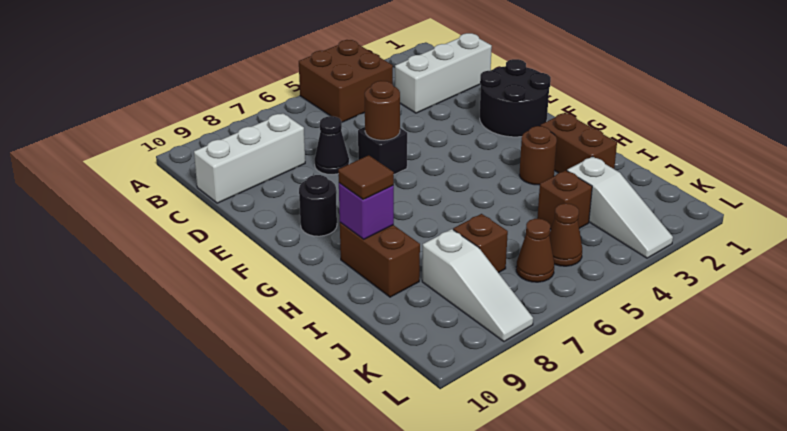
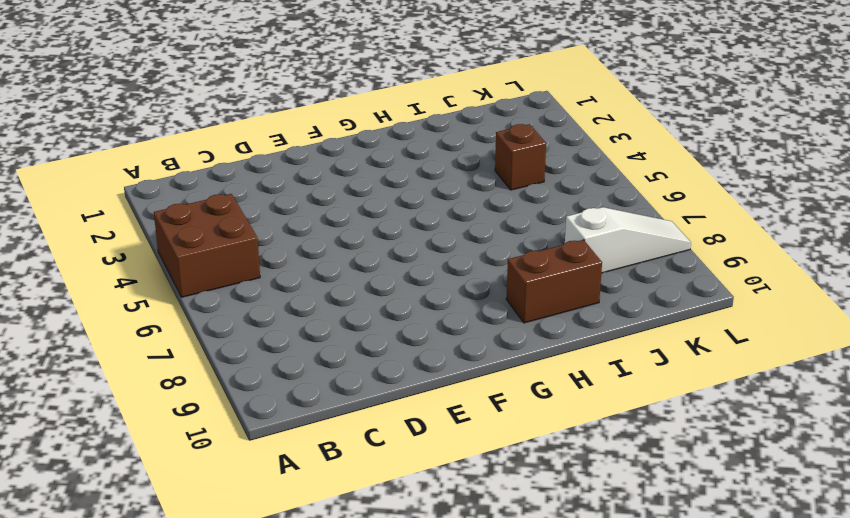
none -> white 1x3 brick [395,33,492,113]
none -> white 1x3 brick [194,113,305,203]
none -> black 1x1 cone [314,116,349,175]

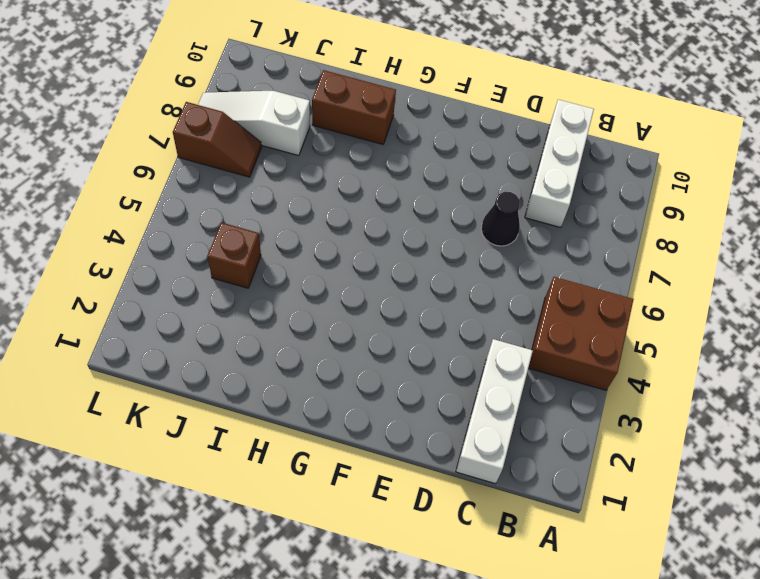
brown 1x2 slope [173,102,262,177] -> none
none -> black 2x2 round brick [480,59,551,137]
none -> black 1x1 brick [358,127,407,174]
none -> black 1x1 round brick [299,175,337,236]

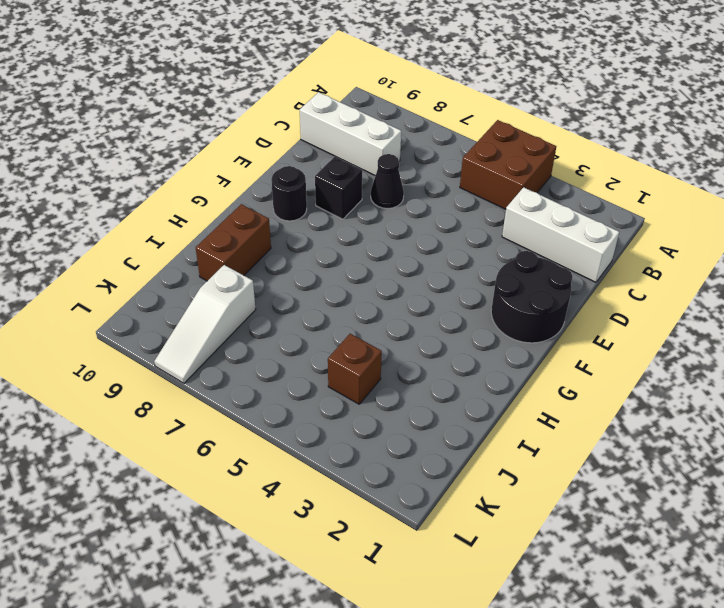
black 1x1 brick [315,157,362,219] -> black 1x1 brick moved to [358,127,407,174]
none -> brown 1x2 brick [541,113,617,173]
none -> brown 1x1 round brick [519,126,557,185]
none -> white 1x3 slope [567,156,673,258]

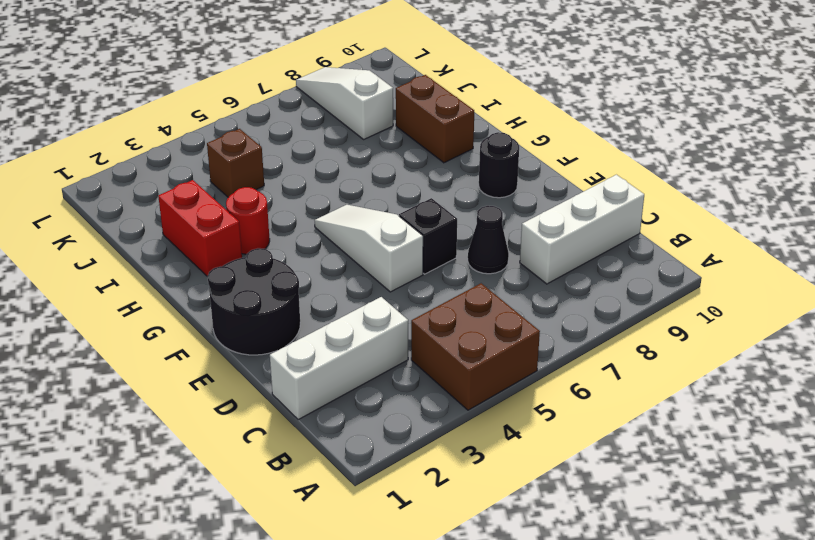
white 1x3 slope [315,205,423,292] -> white 1x3 slope moved to [567,156,673,258]
red 1x2 brick [158,180,242,277] -> brown 1x2 brick [541,113,617,173]
red 1x1 round brick [226,187,270,254] -> brown 1x1 round brick [519,126,557,185]
none -> brown 1x1 brick [453,214,508,273]
none -> brown 1x1 cone [549,203,582,266]
none -> brown 1x1 cone [516,219,554,282]

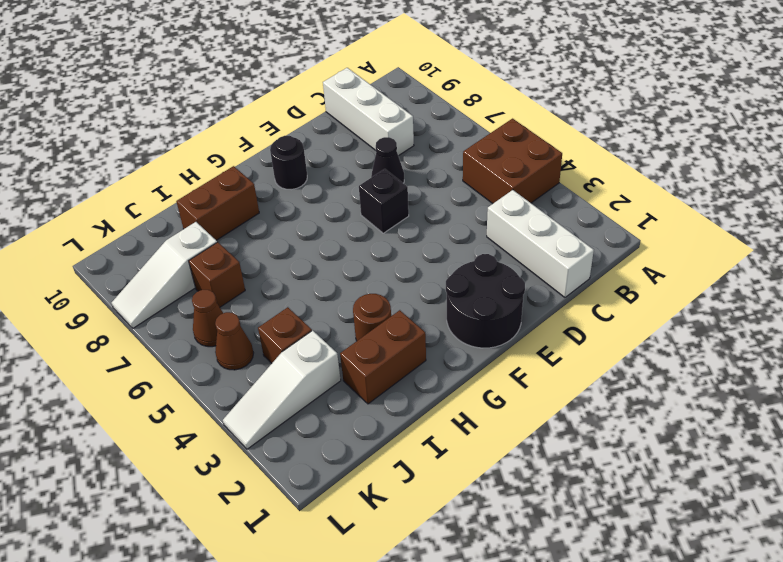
none -> brown 1x1 round brick [365,81,400,140]
none -> purple 1x1 brick [339,183,394,239]
none -> brown 1x1 tile [338,155,394,199]

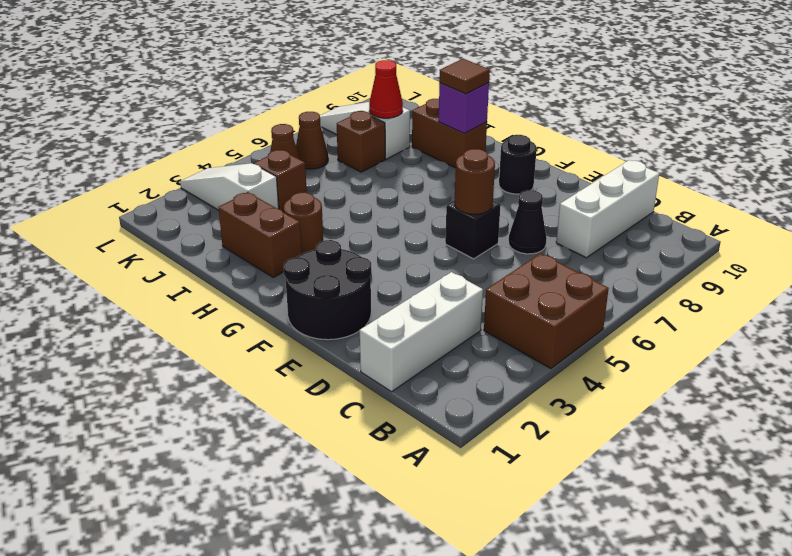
red 1x1 cone [369,60,403,118] -> none

